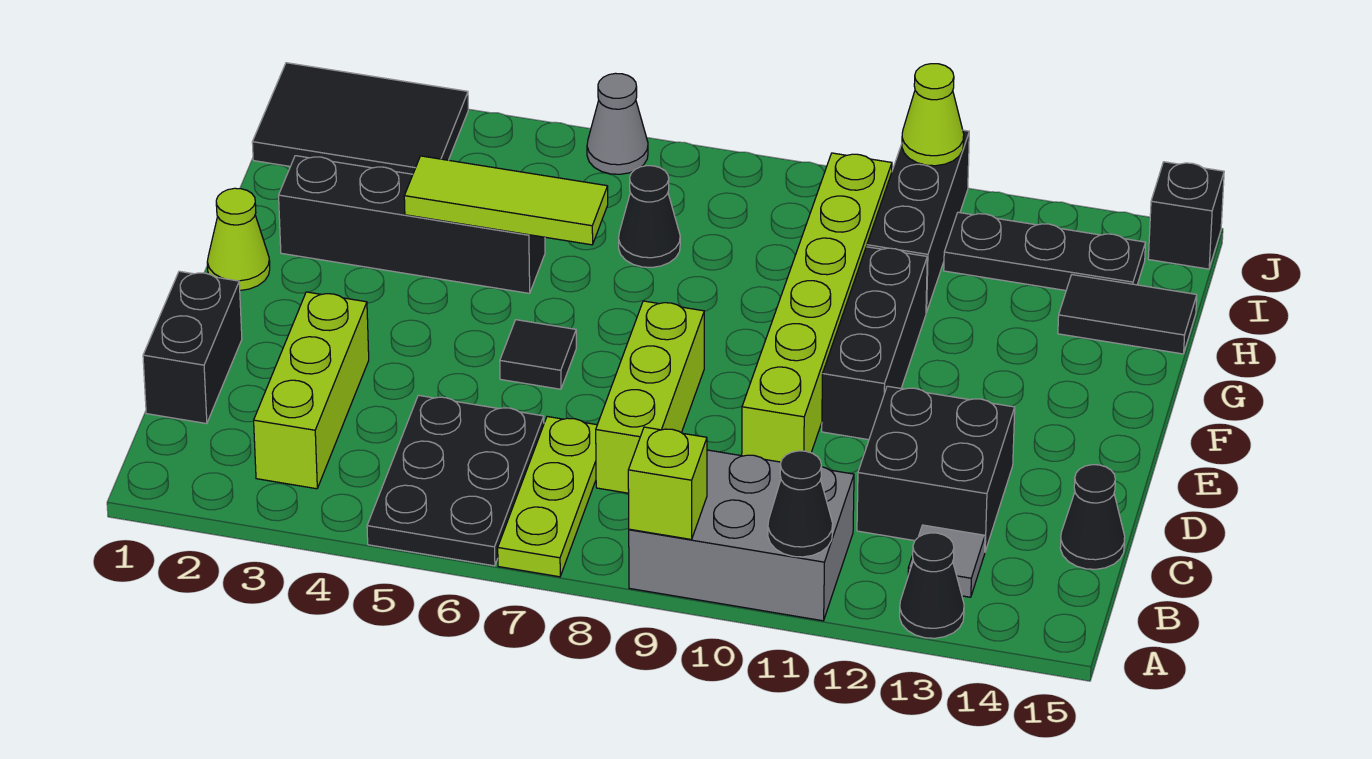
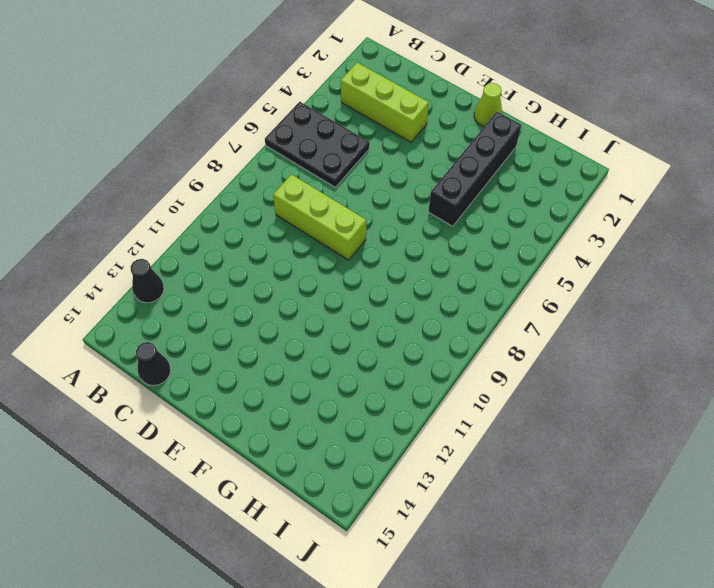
none -> lime 1x3 plate [498,417,597,577]
none -> grey 2x3 brick [629,450,854,621]
none -> grey 1x1 tile [908,525,985,597]

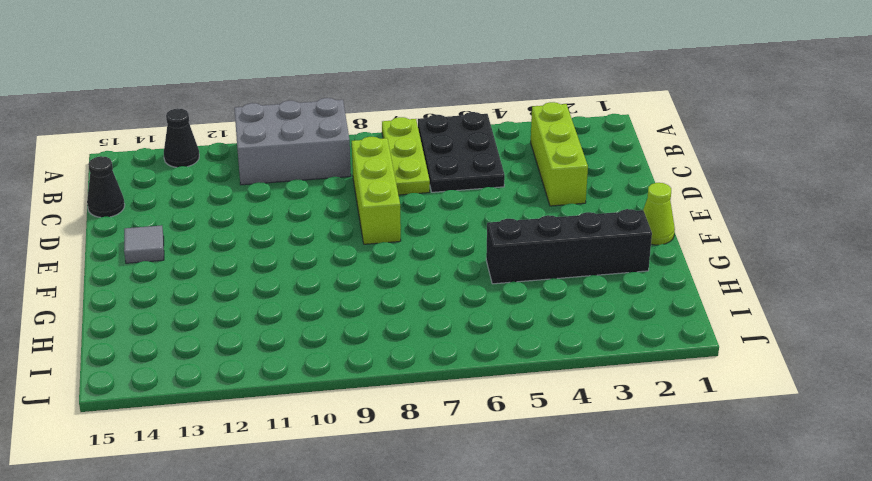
grey 1x1 tile [124,225,164,263] -> grey 1x1 tile moved to [908,525,985,597]
none -> black 1x2 brick [143,271,242,424]
none -> black 2x2 brick [857,386,1015,551]
none -> lime 1x6 brick [742,153,892,462]

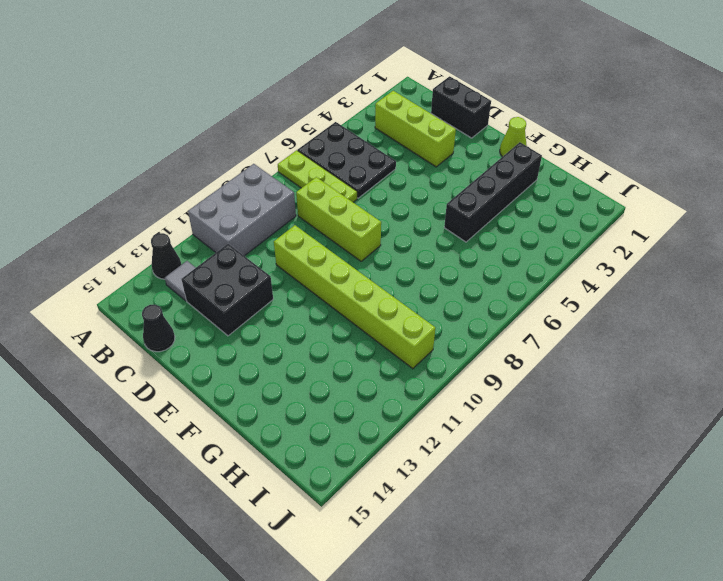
none -> black 1x1 tile [500,320,576,389]
none -> black 1x3 brick [822,247,927,440]
none -> black 1x1 cone [619,166,680,267]

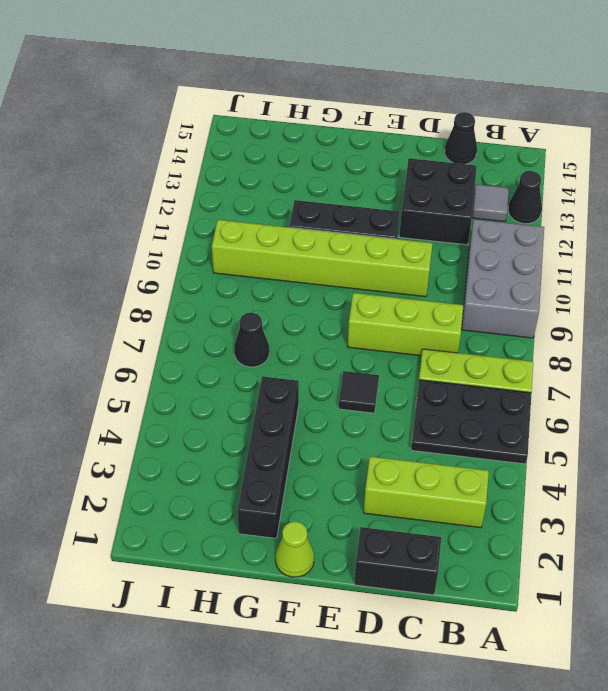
none -> black 1x3 brick [867,130,969,312]
none -> black 1x2 tile [1058,275,1197,354]
none -> black 2x3 tile [252,63,468,174]

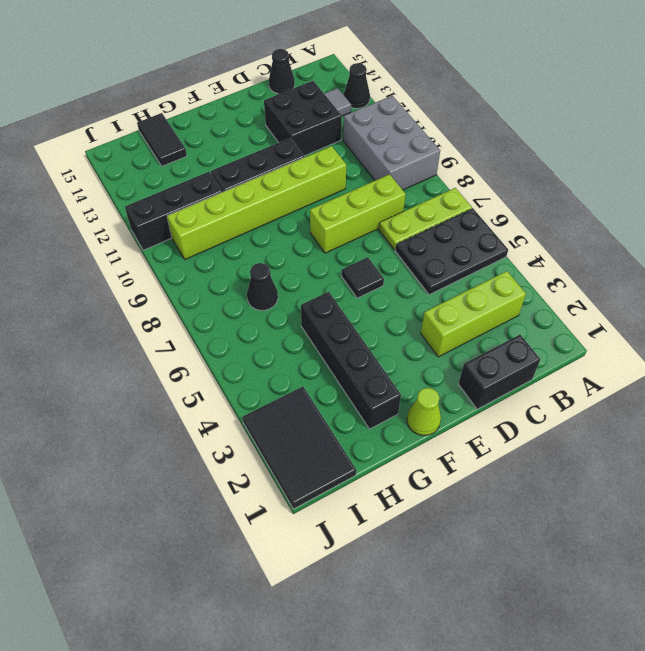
none -> black 1x3 plate [944,212,1146,290]
none -> grey 1x1 cone [587,73,648,174]
none -> black 1x1 brick [1148,162,1224,269]

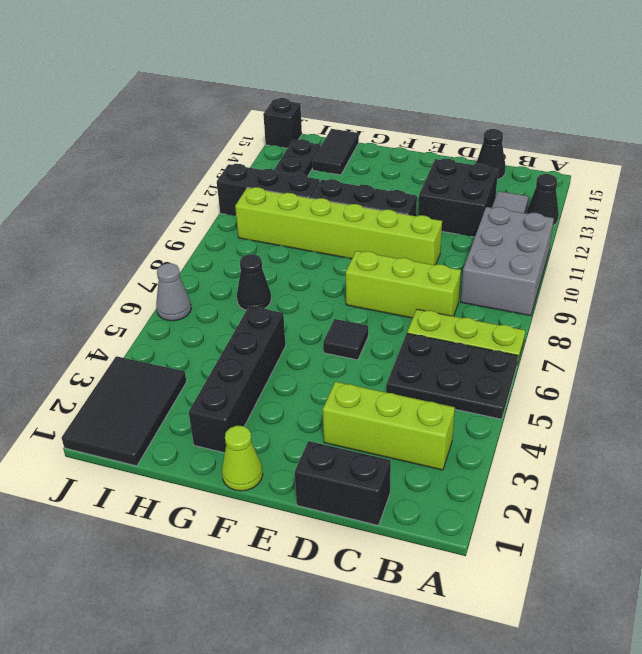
none -> lime 1x1 brick [628,427,707,540]
none -> black 1x1 cone [768,451,833,557]
none -> lime 1x3 tile [404,156,608,245]

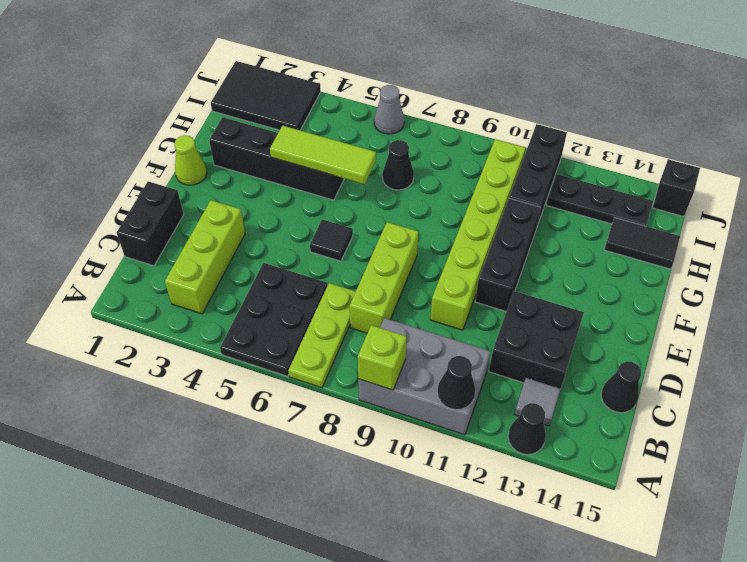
none -> lime 1x1 cone [902,64,964,166]

